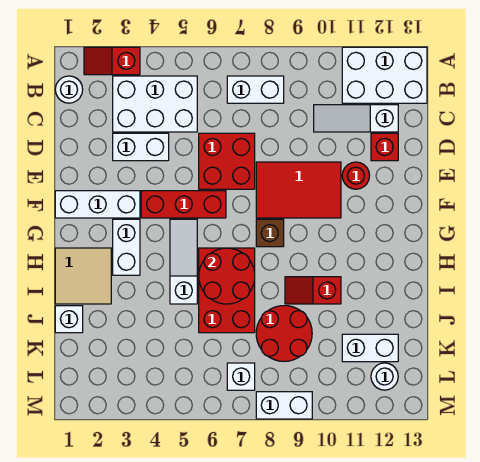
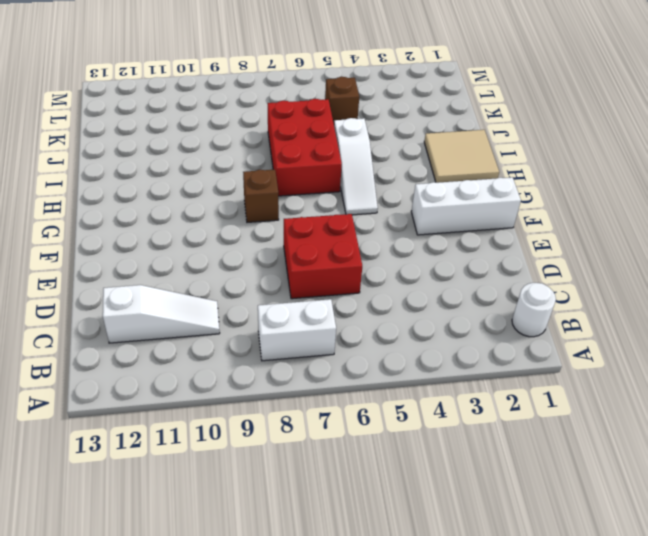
brown 1x1 brick [325,77,359,123] -> none
none -> red 1x2 slope [84,47,140,75]
none -> white 2x3 brick [342,47,427,103]
none -> white 2x3 brick [113,76,197,132]

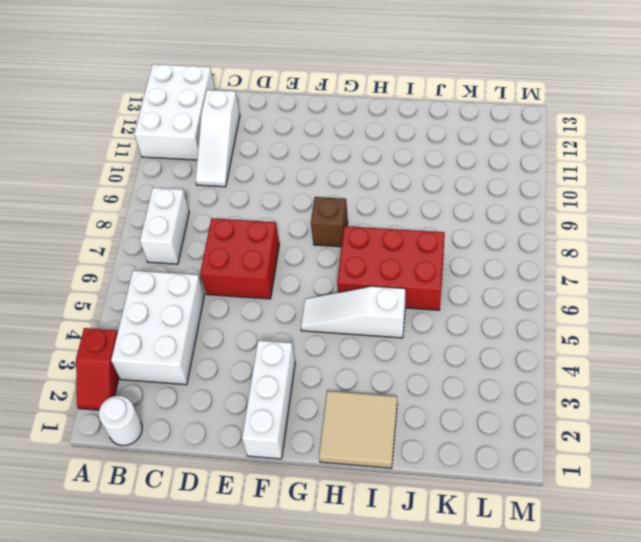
none -> white 1x2 brick [113,133,169,161]
none -> red 1x1 brick [371,133,398,161]
none -> red 2x3 tile [256,162,341,218]

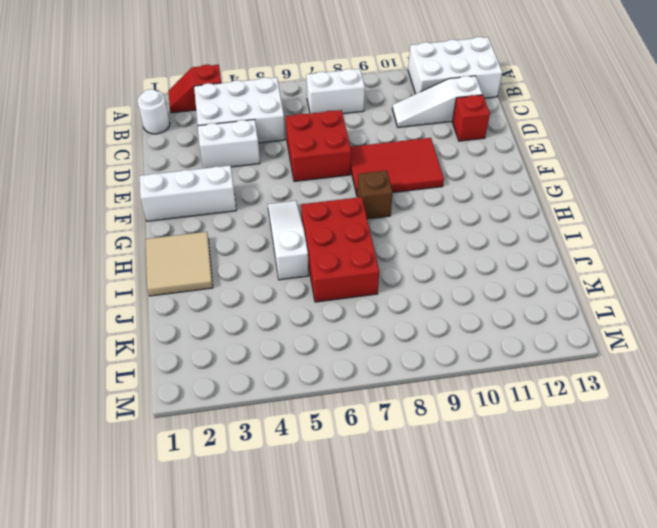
none -> red 1x1 round brick [342,162,370,189]
none -> red 1x3 brick [141,191,226,218]
none -> white 1x2 brick [113,219,140,275]

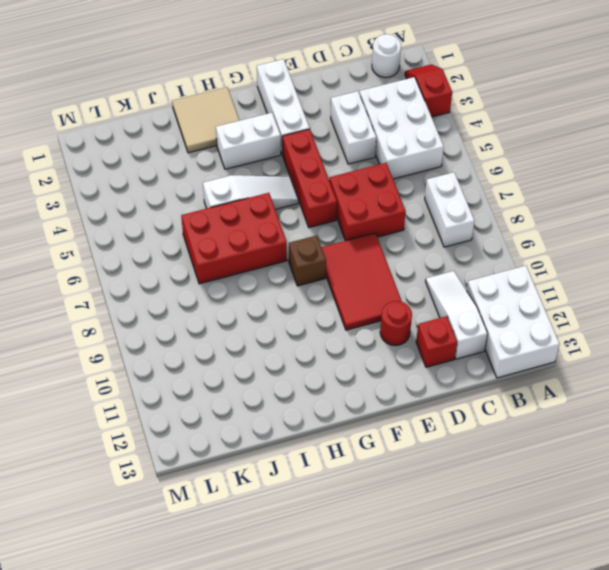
none -> red 1x2 slope [285,277,341,304]
none -> white 1x1 brick [55,306,83,333]
none -> red 2x2 round brick [256,306,312,361]

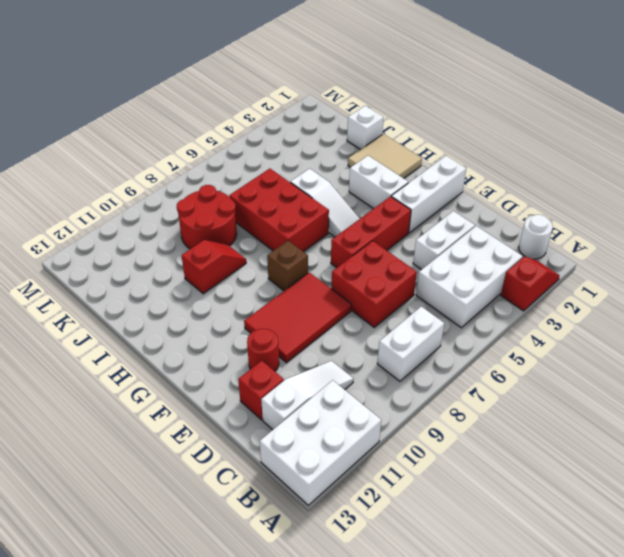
none -> white 1x2 brick [342,334,398,362]
none -> white 1x1 brick [227,363,255,390]
none -> white 1x1 round brick [371,363,398,390]

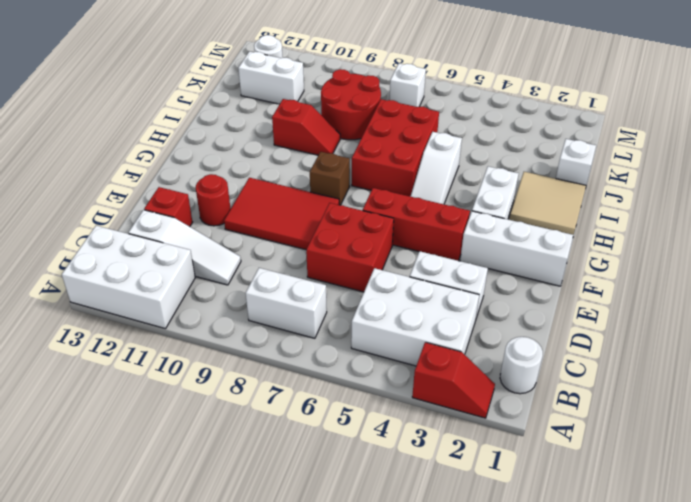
none -> white 1x2 brick [256,392,312,419]
none -> red 2x2 round brick [199,248,255,304]

